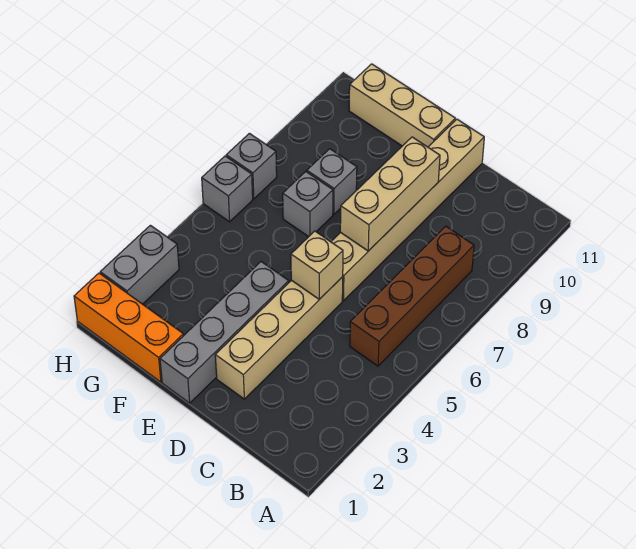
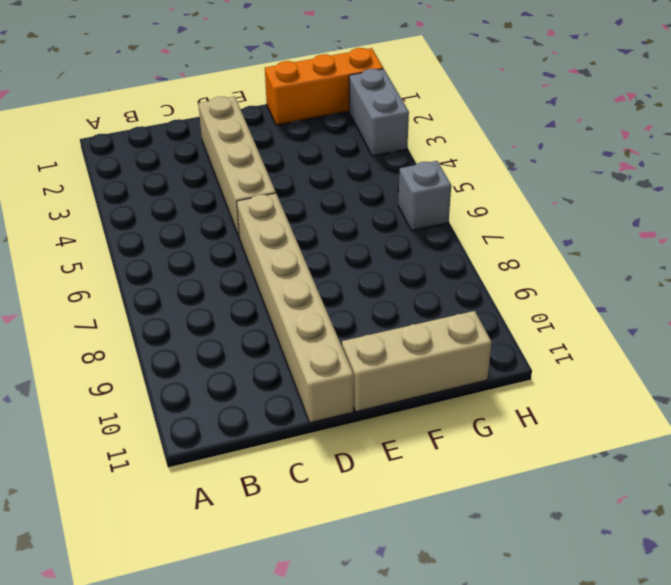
none -> brown 1x4 brick [350,226,474,366]
none -> grey 1x4 brick [160,262,289,403]
none -> grey 1x1 brick [283,172,333,237]

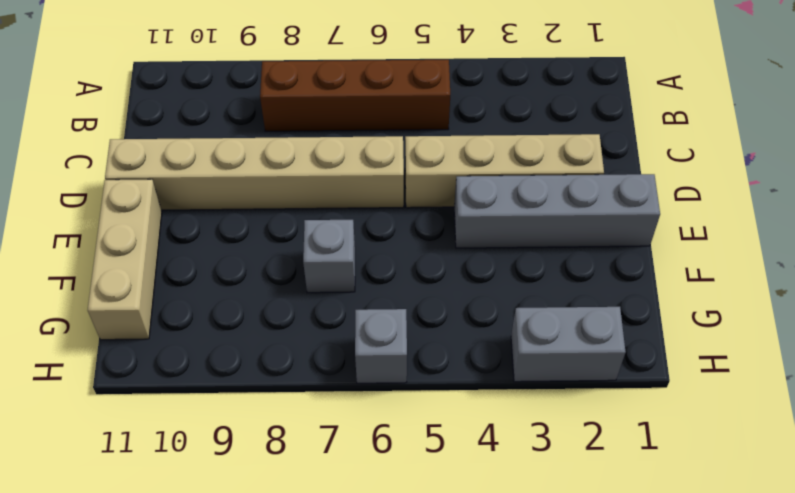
none -> orange 1x3 brick [74,273,184,382]
none -> grey 1x1 brick [307,149,357,214]
none -> grey 1x1 brick [226,133,277,199]

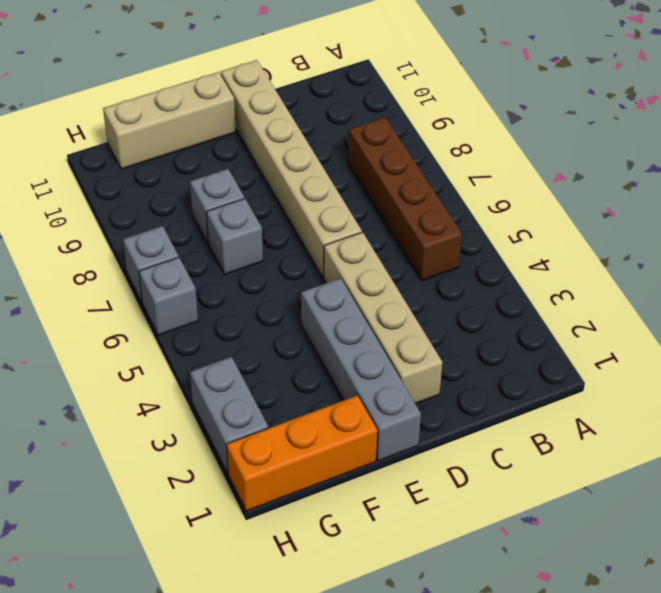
none -> tan 1x1 brick [291,231,343,299]
none -> tan 1x3 brick [340,137,440,251]

